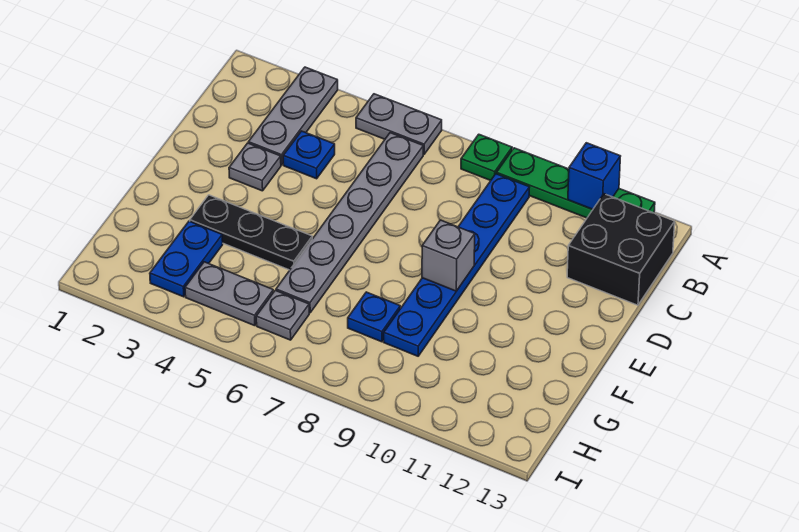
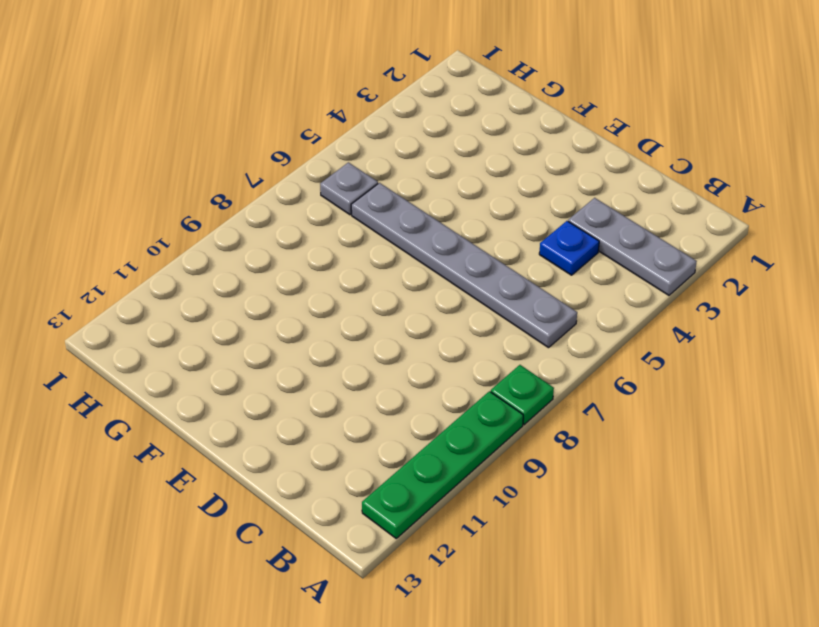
none -> grey 1x2 plate [356,94,442,154]
none -> blue 1x6 plate [384,174,530,356]
none -> black 2x2 brick [567,194,675,305]

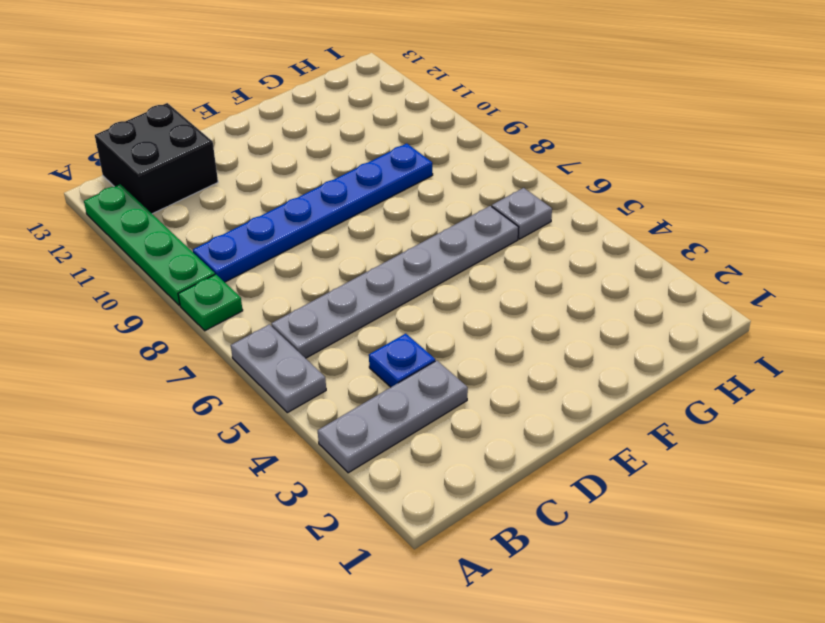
none -> grey 1x1 plate [229,143,281,191]
none -> black 1x3 plate [190,195,312,270]
none -> blue 1x2 plate [150,221,223,297]

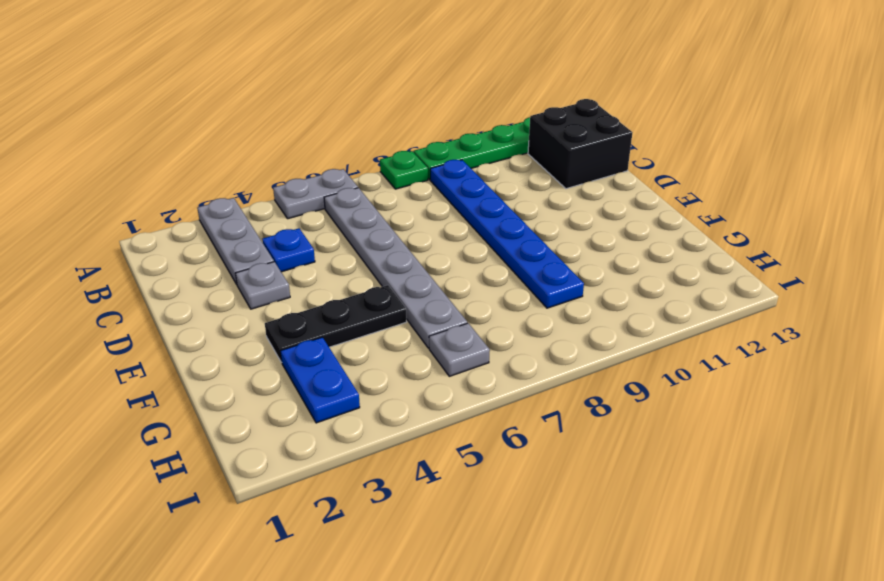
none -> blue 1x1 plate [348,292,400,342]
none -> grey 1x2 plate [185,262,273,326]
none -> blue 1x1 brick [568,143,621,209]

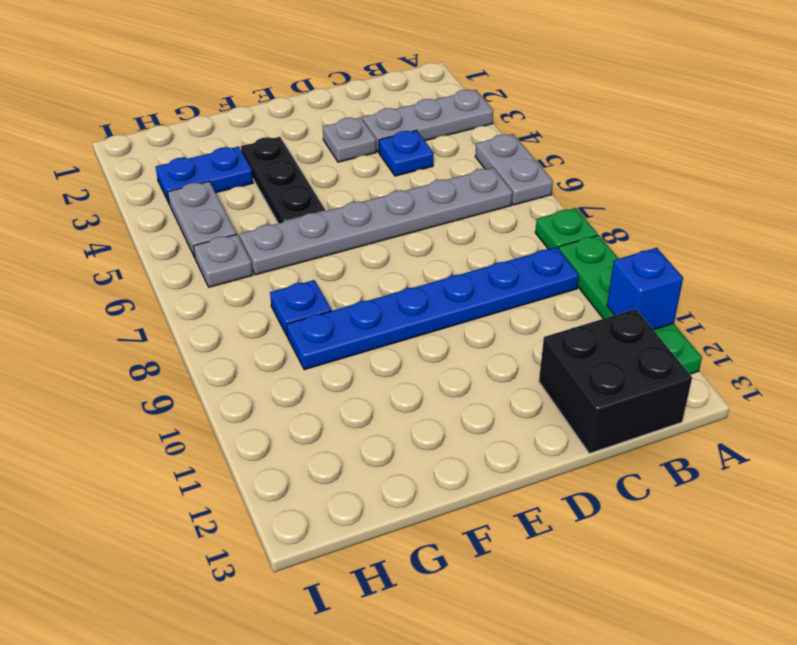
none -> grey 1x1 brick [422,220,475,291]

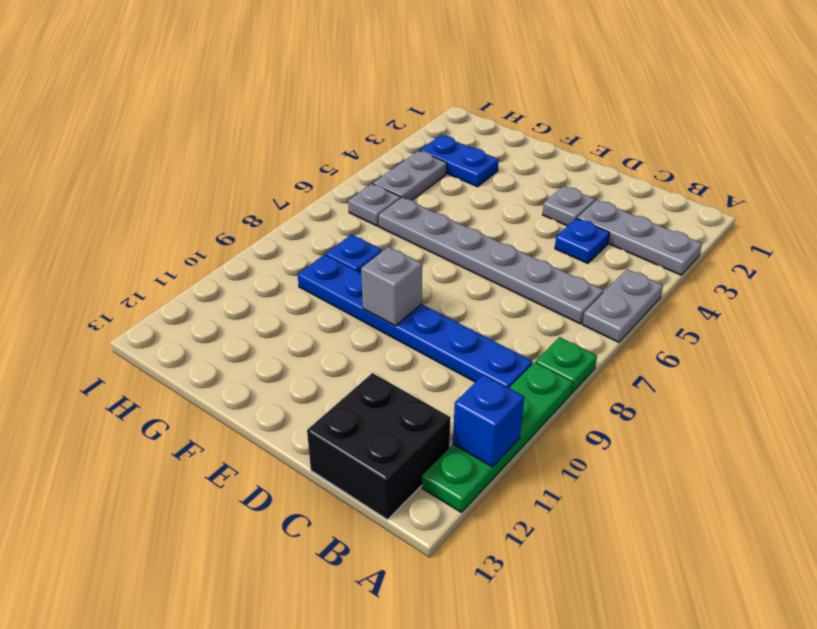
none -> black 1x3 plate [190,195,312,270]

